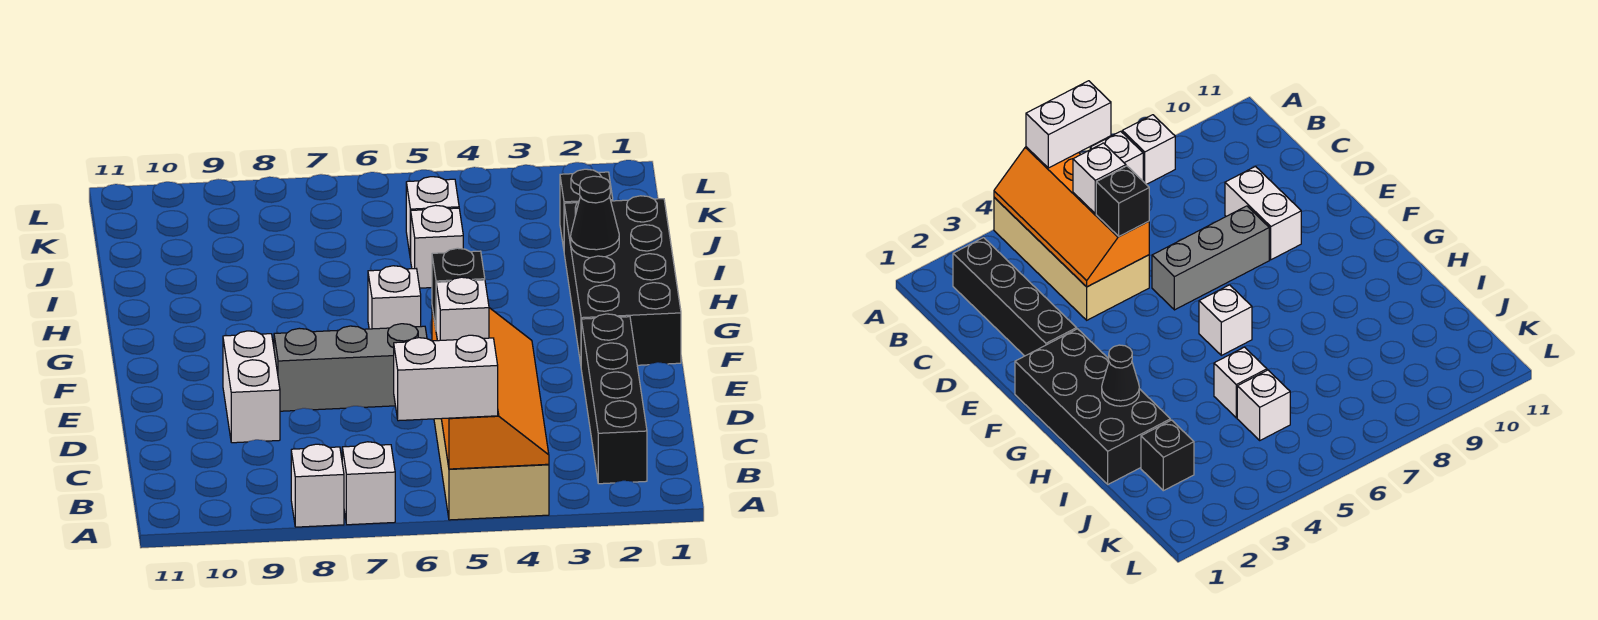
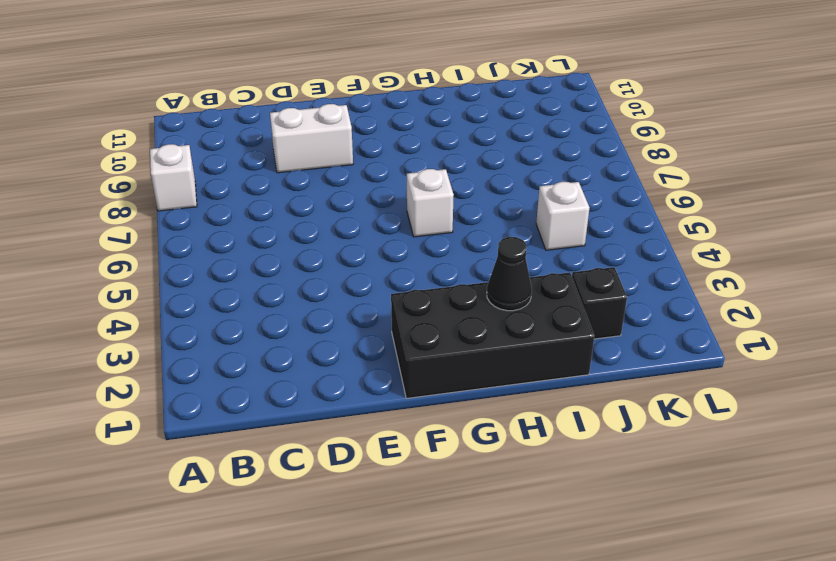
none -> tan 2x4 brick [434,419,549,520]
none -> white 1x1 brick [342,442,395,525]
none -> black 1x4 brick [581,314,647,484]

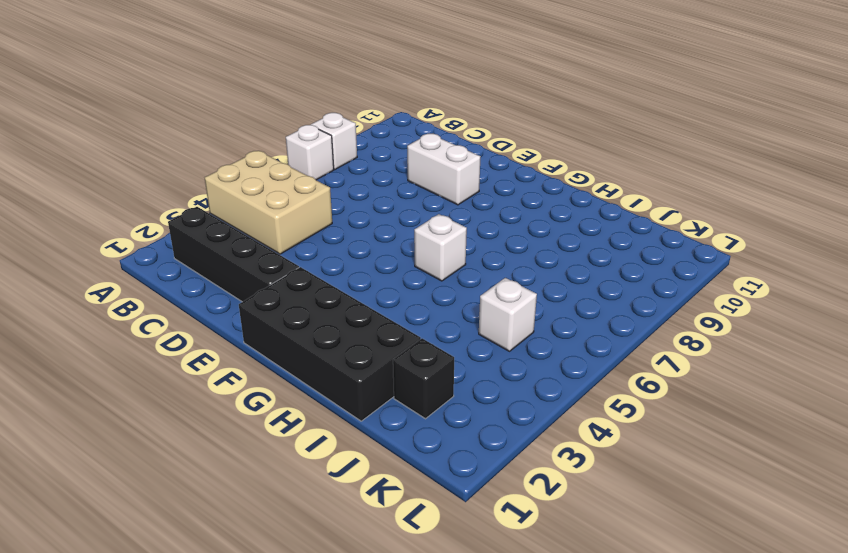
tan 2x3 brick [205,151,332,254] -> tan 2x4 brick [434,419,549,520]
none -> grey 1x3 brick [274,324,427,411]
none -> white 1x1 brick [411,205,463,288]
none -> orange 2x4 slope [432,308,549,469]

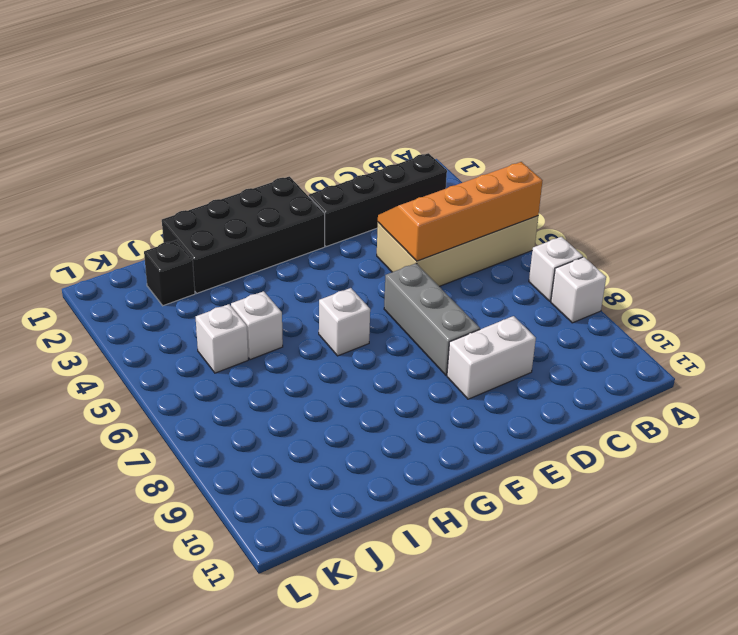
none -> black 1x1 cone [571,176,619,258]
none -> white 1x2 brick [394,335,498,421]
none -> white 1x1 brick [436,277,489,341]

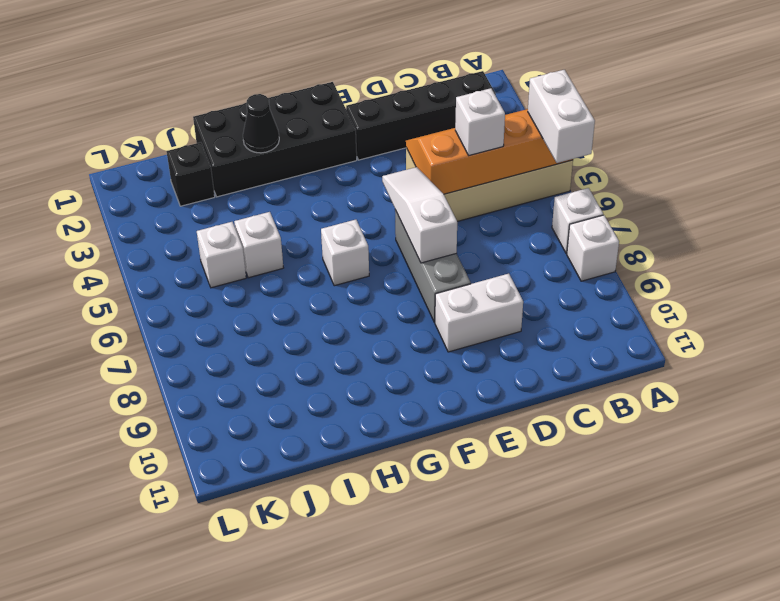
white 1x3 slope [382,167,457,263] -> none
none -> black 1x1 brick [432,248,485,328]

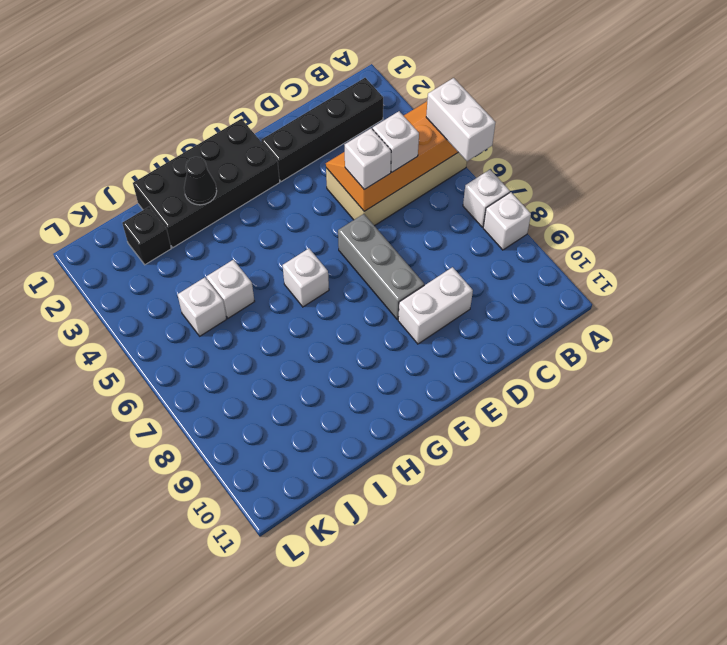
white 1x1 brick [345,128,391,190] -> black 1x1 brick [432,248,485,328]

